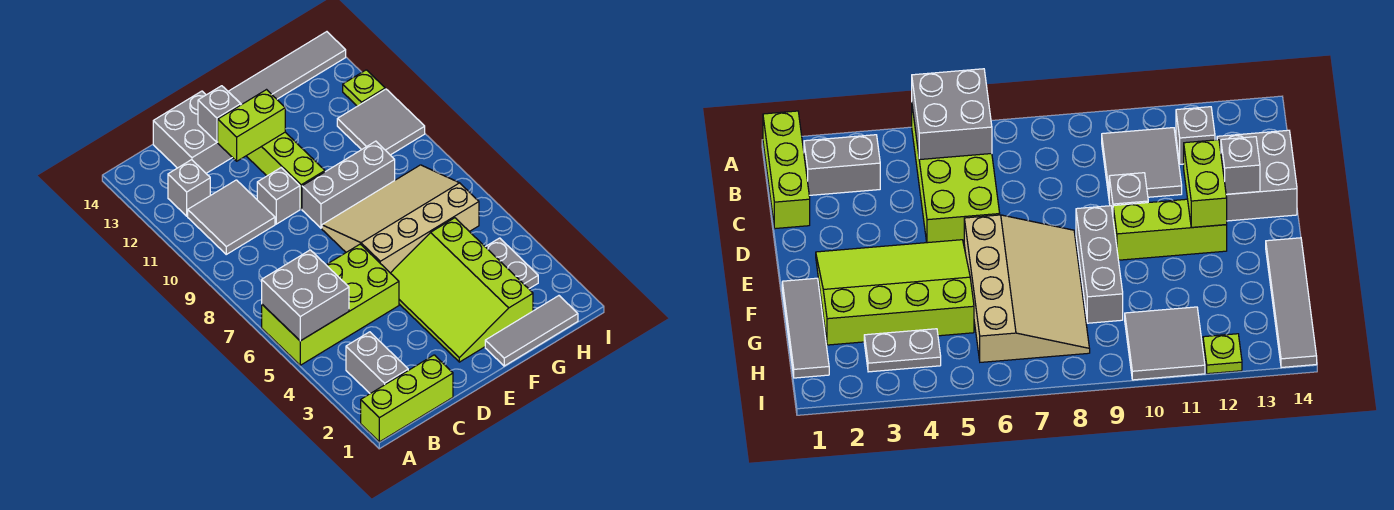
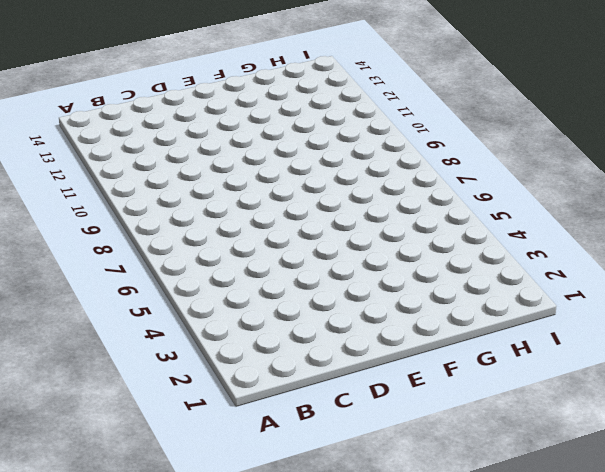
none -> lime 1x3 brick [361,355,453,442]
none -> lime 2x4 brick [262,244,399,365]
none -> grey 1x2 brick [346,332,408,394]

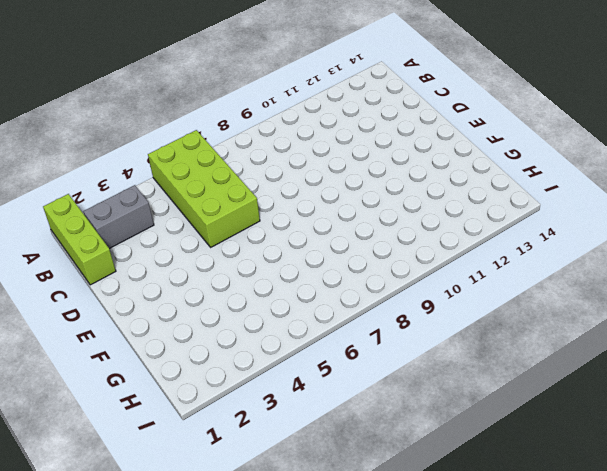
none -> grey 2x2 tile [188,180,275,254]
none -> grey 1x1 brick [168,160,210,216]
none -> grey 2x2 brick [153,91,232,173]

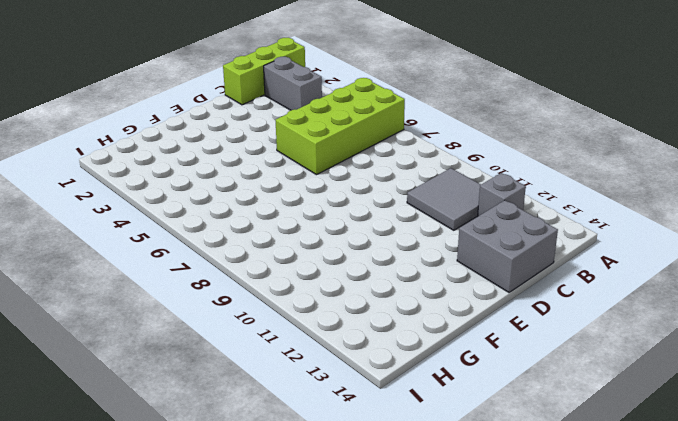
none -> grey 1x1 brick [257,168,300,224]
none -> lime 3x4 slope [391,218,533,362]
none -> tan 3x4 slope [322,165,479,273]

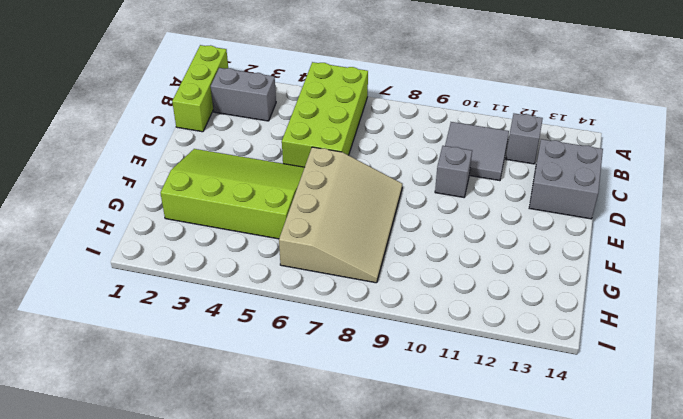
none -> grey 1x3 brick [302,141,395,228]
none -> lime 1x3 brick [247,132,325,209]
none -> grey 1x3 tile [485,296,578,366]

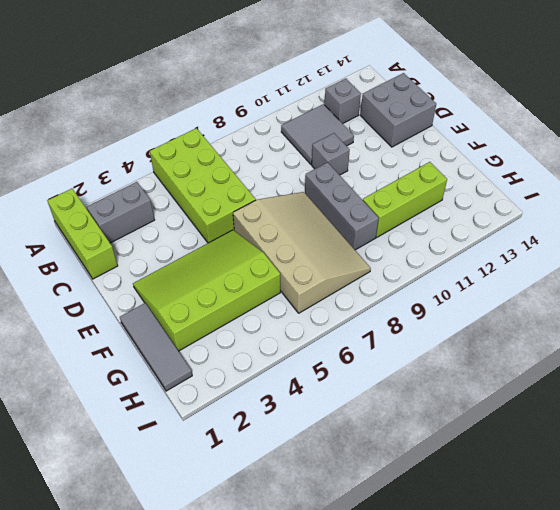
lime 1x3 brick [363,162,447,237] -> lime 1x3 brick moved to [247,132,325,209]
none -> grey 1x4 tile [228,32,346,105]
none -> grey 1x2 plate [486,238,538,289]
none -> grey 2x2 tile [337,89,425,155]

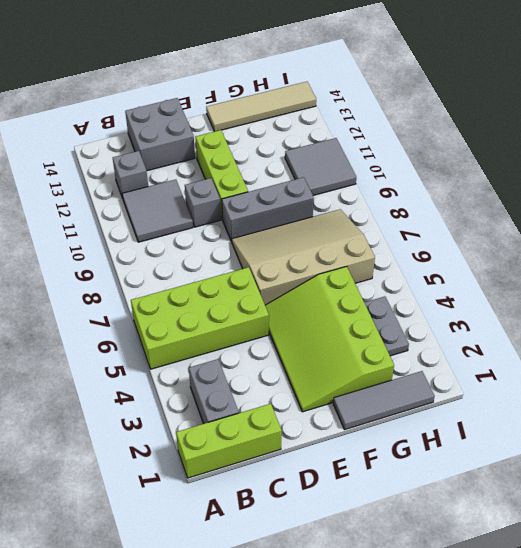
tan 1x4 tile [206,82,316,132] -> grey 1x4 tile [228,32,346,105]
none -> lime 1x1 plate [343,70,385,106]
none -> grey 2x2 brick [262,250,349,341]
none -> lime 1x2 brick [218,90,285,161]

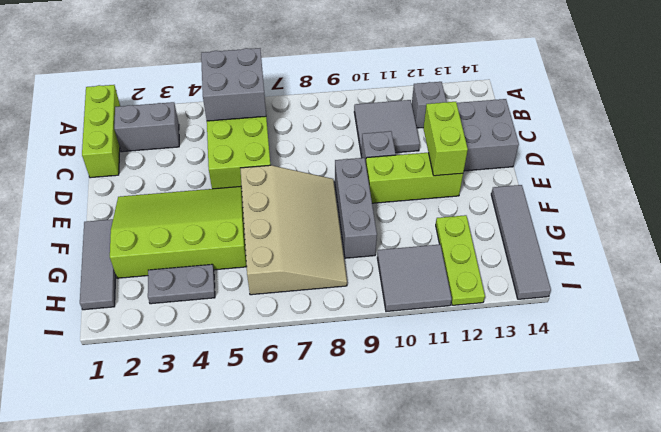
lime 1x3 plate [436,215,485,305] -> lime 1x1 plate [343,70,385,106]
none -> grey 1x1 brick [198,86,241,142]

